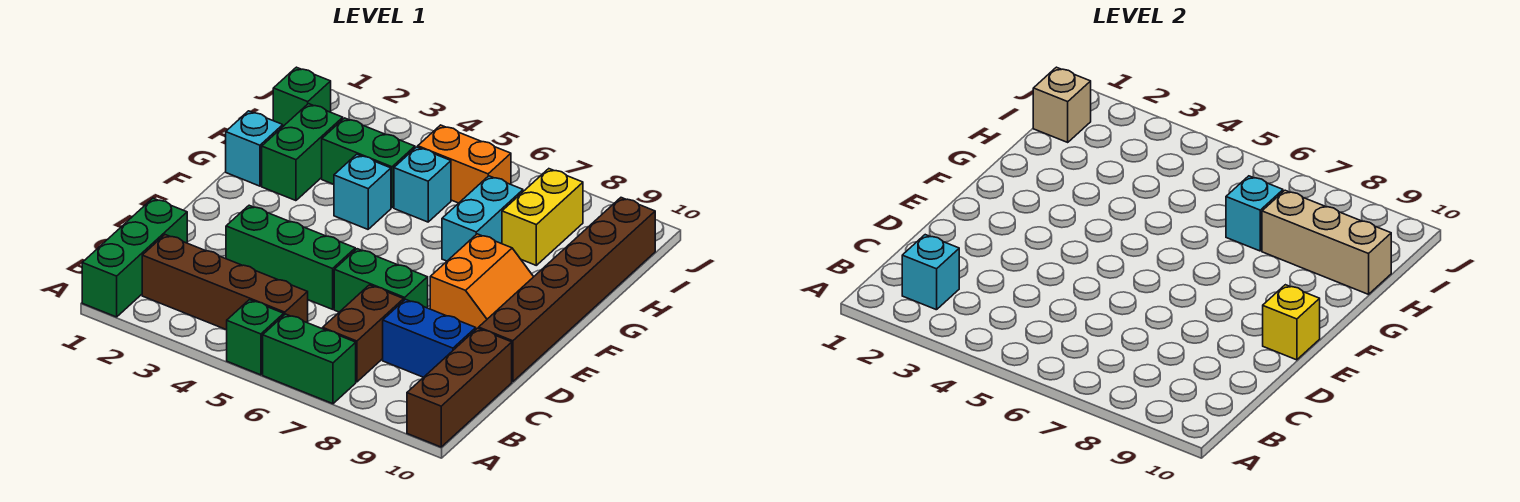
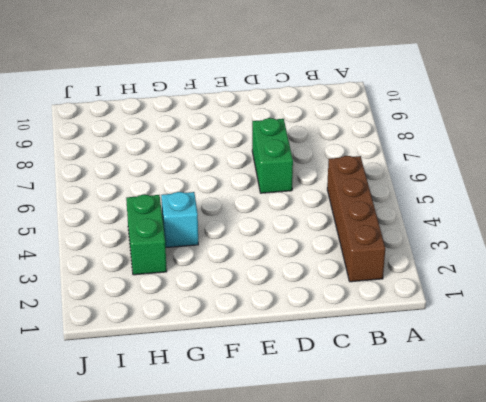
none -> green 1x3 brick [82,198,187,317]
none -> green 1x1 brick [227,300,284,375]
none -> green 1x2 brick [263,314,356,404]

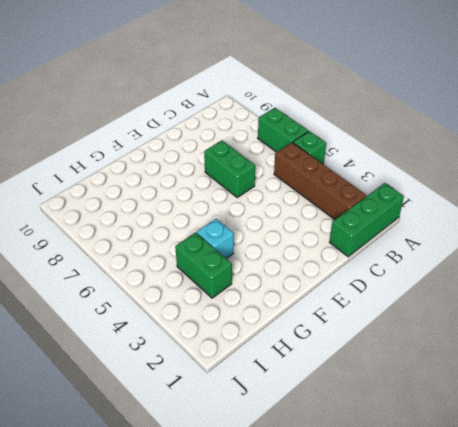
none -> brown 1x3 brick [407,328,512,447]
none -> brown 1x2 brick [323,285,404,382]
none -> blue 1x2 brick [383,299,476,377]

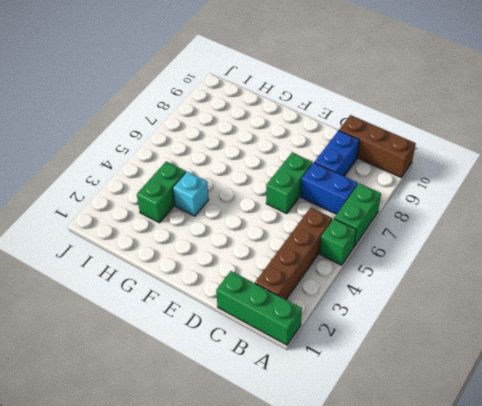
blue 1x2 brick [301,163,358,214] -> brown 1x2 brick [323,285,404,382]
none -> green 1x3 brick [226,205,355,309]
none -> brown 1x6 brick [479,198,655,382]
none -> orange 2x2 slope [430,234,533,329]

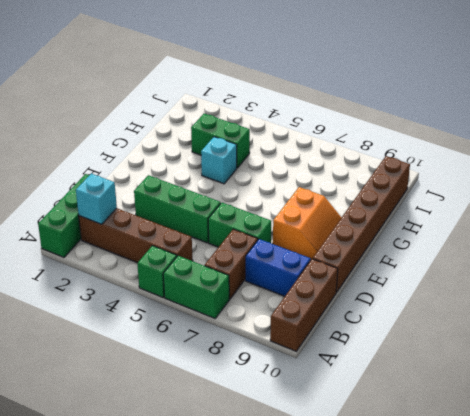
none -> cyan 1x1 brick [226,111,283,186]
none -> green 1x2 brick [262,104,343,201]
none -> cyan 1x2 brick [442,176,523,261]

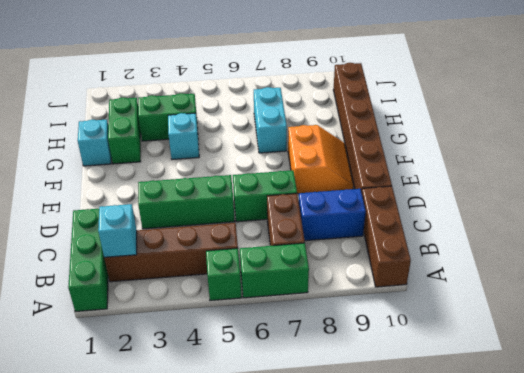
none -> cyan 1x1 brick [394,147,451,222]
none -> yellow 1x2 brick [502,169,583,265]
none -> green 1x1 brick [273,67,331,126]

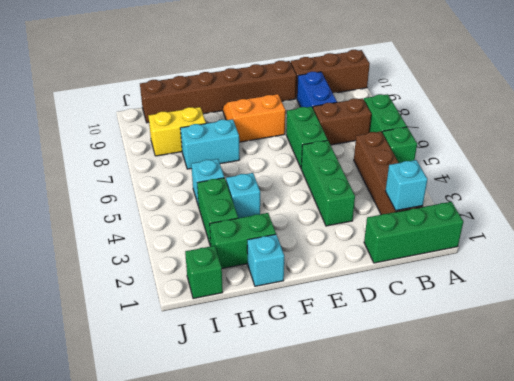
none -> orange 1x2 brick [418,125,511,203]
none -> yellow 1x1 brick [1263,285,1320,360]
none -> cyan 1x1 brick [1226,176,1283,251]

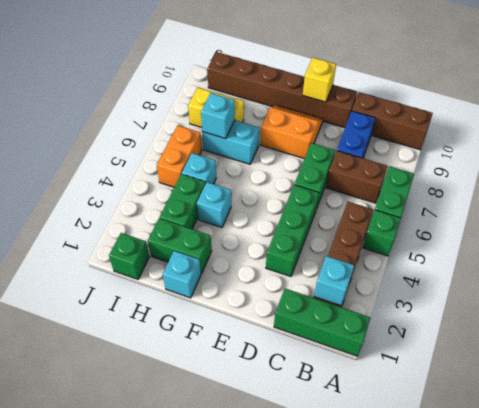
none -> tan 1x3 brick [1262,190,1391,294]
none -> tan 1x1 brick [1033,67,1091,142]

